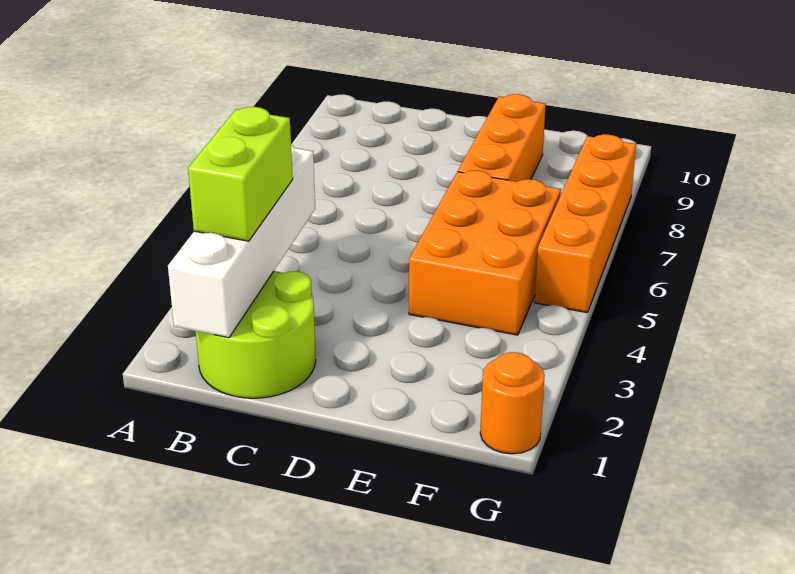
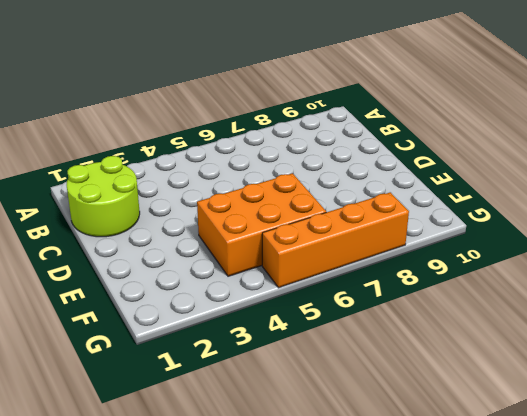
none -> orange 1x3 brick [458,94,546,182]
none -> orange 1x1 round brick [480,352,545,454]

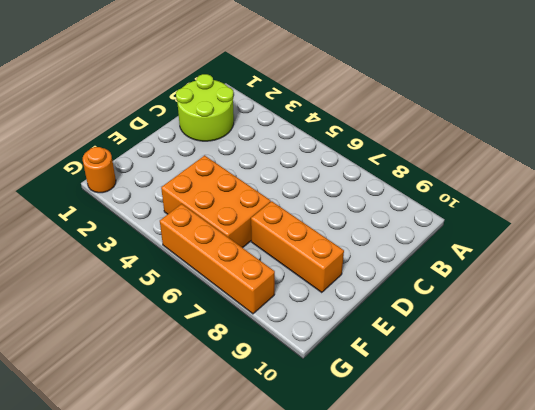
none -> white 1x4 brick [168,144,315,338]
none -> lime 1x2 brick [188,107,293,241]

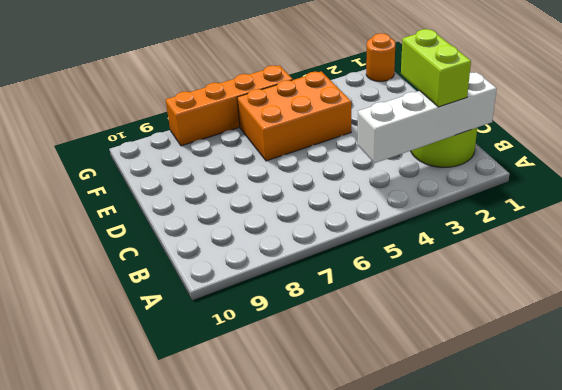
lime 1x2 brick [401,29,471,107] -> lime 1x2 brick turned to [188,107,293,241]
none -> orange 1x3 brick [458,94,546,182]

